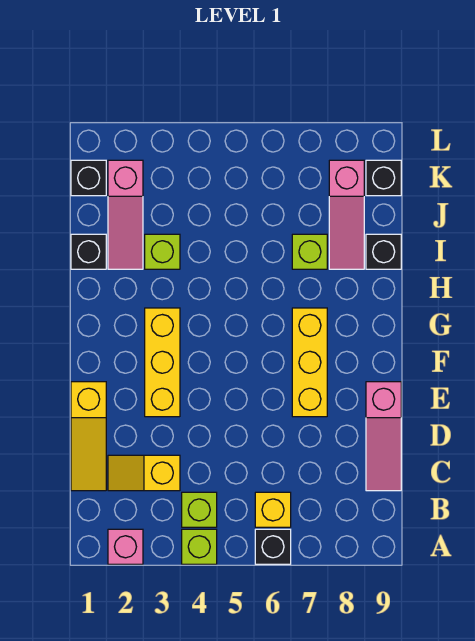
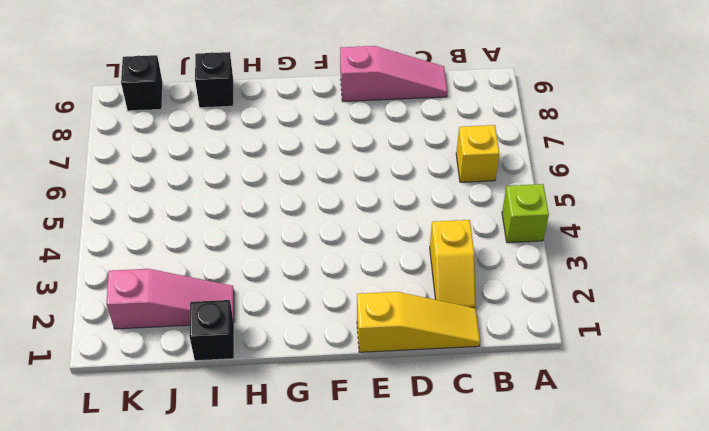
none -> pink 1x1 brick [108,529,143,564]
none -> black 1x1 brick [255,529,291,564]
none -> lime 1x1 brick [182,492,217,527]

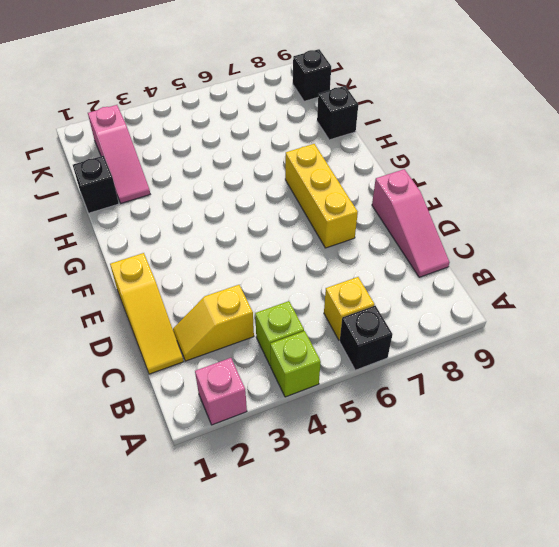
none -> yellow 1x3 brick [145,308,180,417]
none -> lime 1x1 brick [145,234,180,269]
none -> lime 1x1 brick [292,234,327,269]

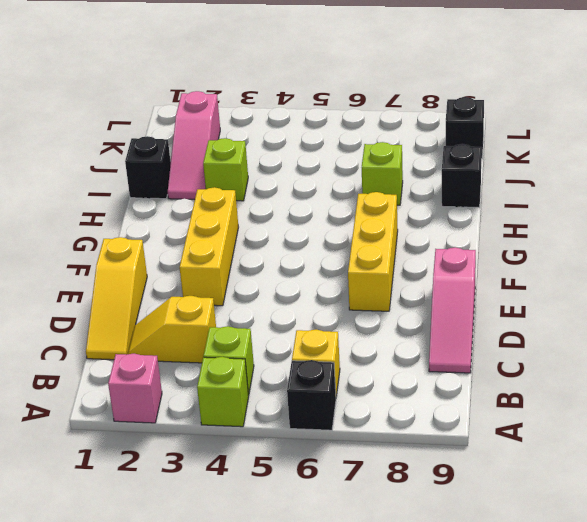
none -> pink 1x3 slope [329,160,364,269]
none -> black 1x1 brick [71,160,106,196]

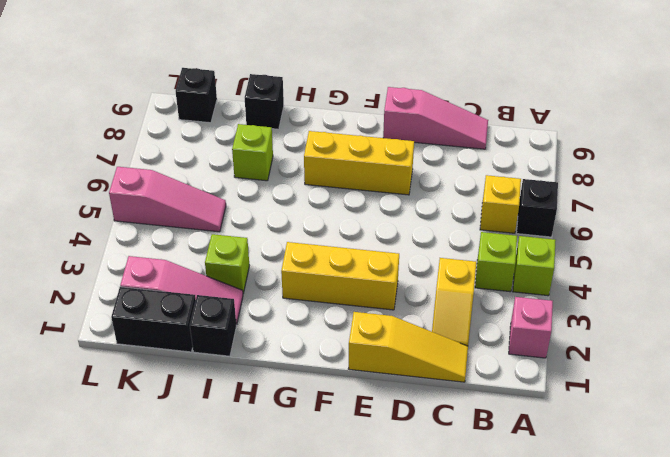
black 1x2 brick [111,287,196,352] -> black 1x1 brick [71,160,106,196]
pink 1x3 slope [109,167,226,232] -> pink 1x3 slope moved to [329,160,364,269]

